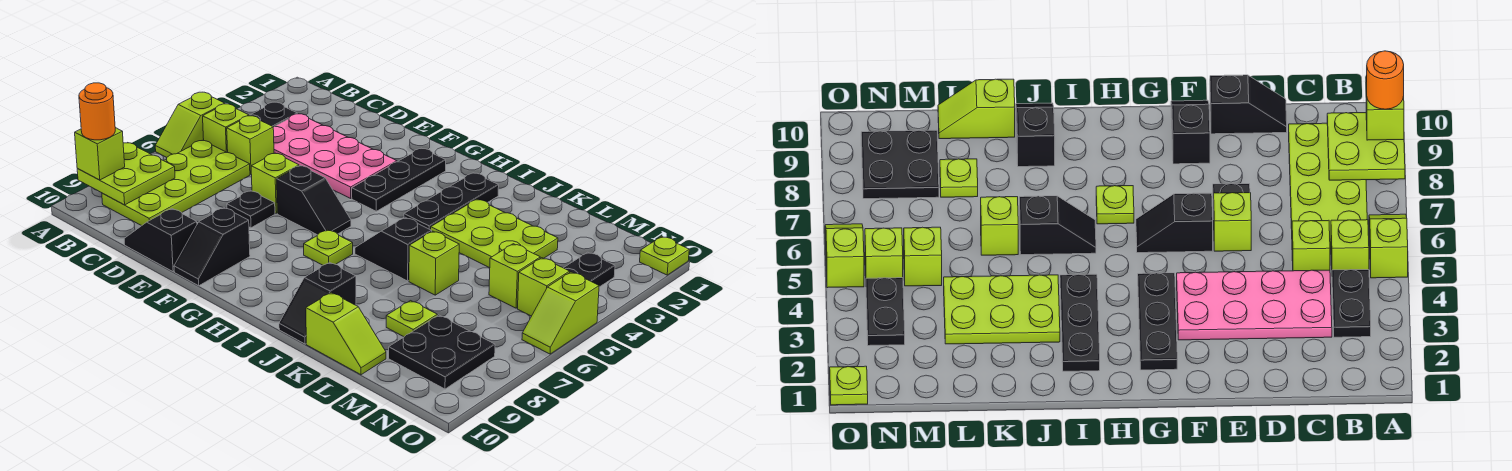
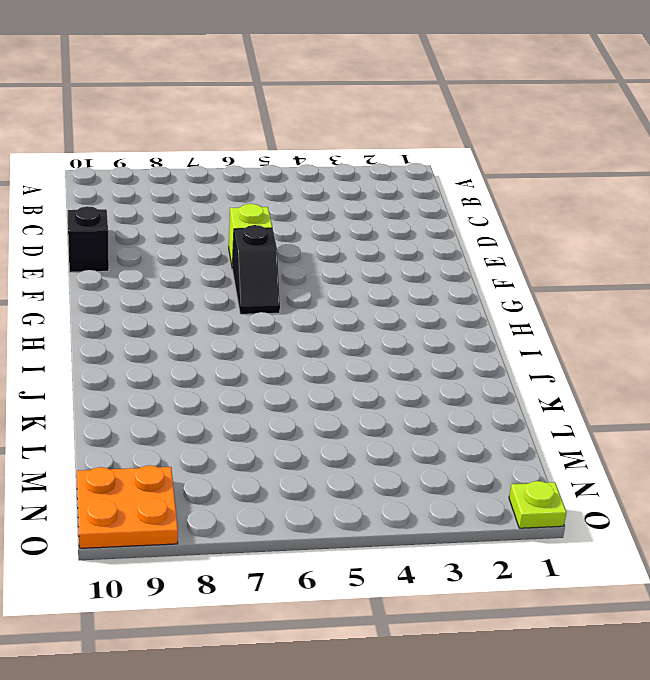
orange 2x2 plate [77,465,178,548] -> black 2x2 plate [389,315,495,389]
none -> lime 1x2 slope [155,92,225,157]
none -> black 1x2 plate [249,102,297,127]
none -> lime 1x1 brick [203,104,249,153]

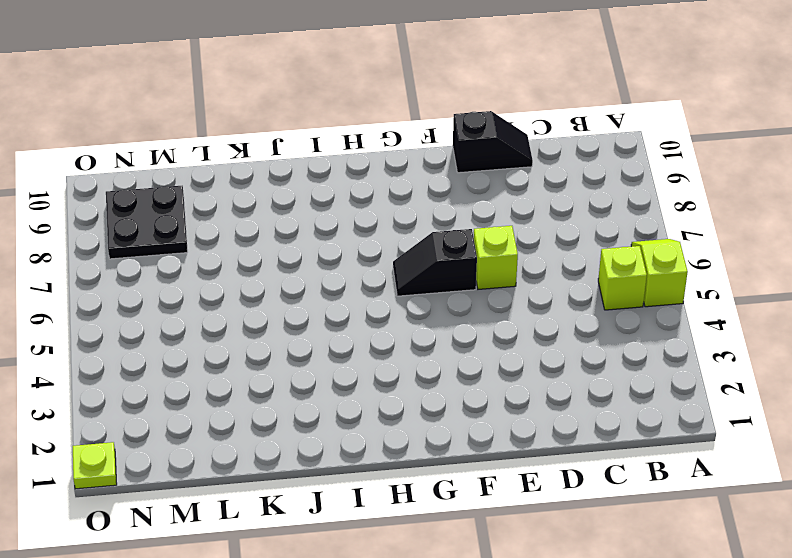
none -> black 1x2 plate [249,102,297,127]
none -> lime 2x4 plate [102,140,250,226]
none -> pink 2x4 plate [273,114,397,198]

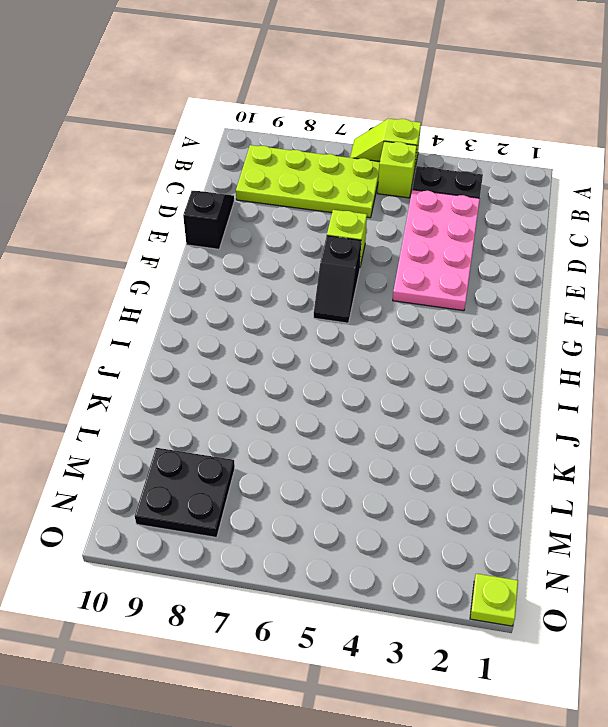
none -> lime 1x1 brick [227,116,274,174]
none -> black 1x1 plate [227,191,275,228]
none -> black 1x2 slope [174,208,250,286]

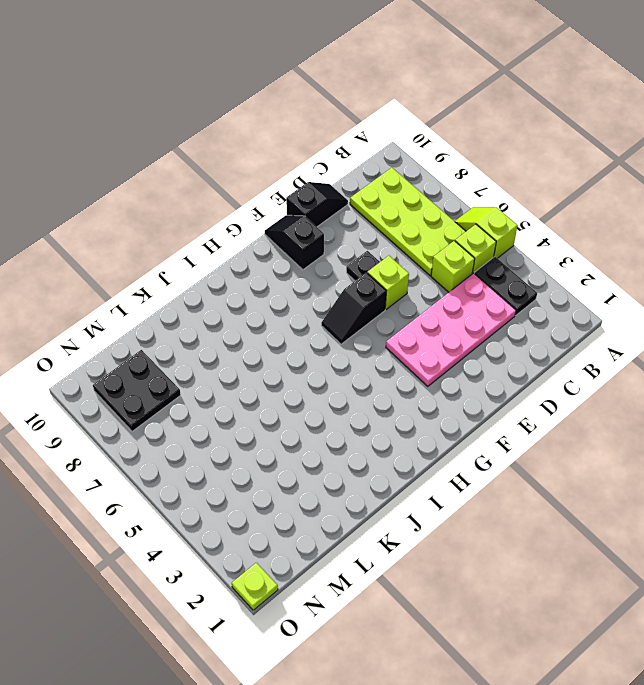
none -> black 1x3 plate [352,148,446,211]
none -> lime 1x1 plate [304,230,353,265]
none -> black 1x3 plate [404,173,499,230]

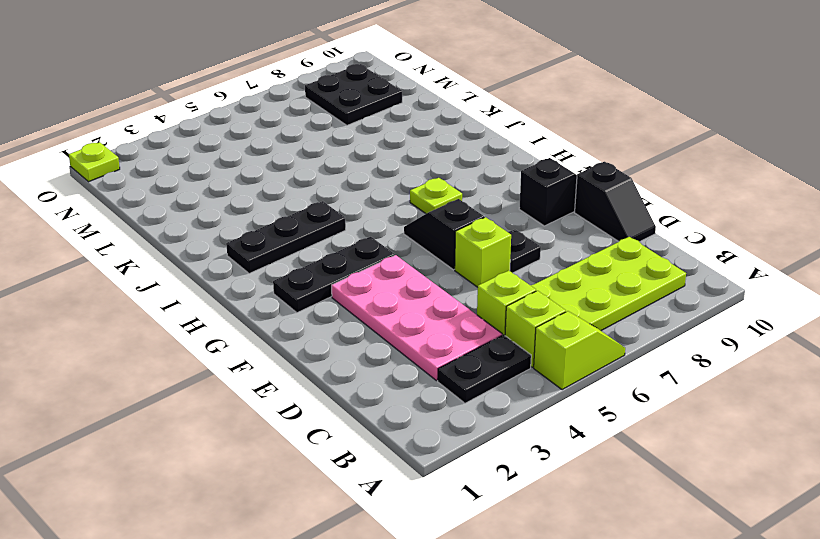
none -> black 1x2 slope [355,217,432,281]
none -> lime 2x3 plate [431,199,558,268]
none -> black 1x2 slope [279,263,356,344]

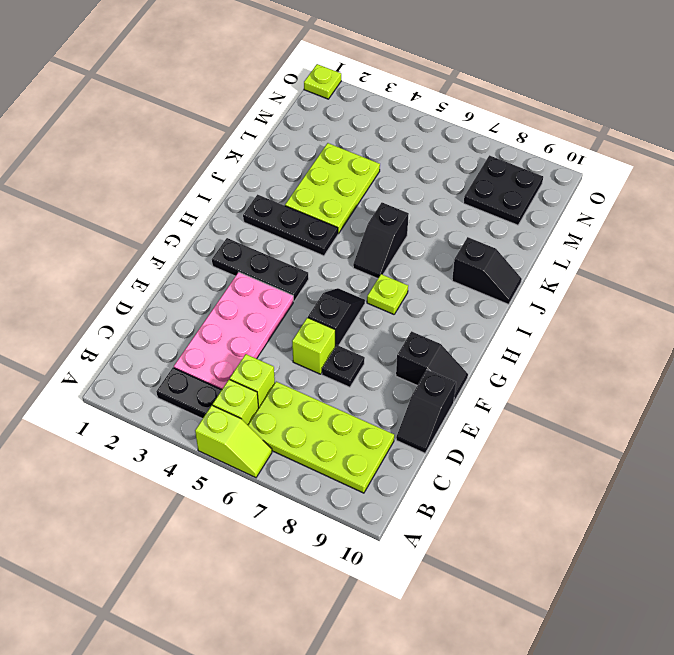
none -> lime 1x1 brick [409,231,459,295]
none -> lime 1x2 slope [306,293,386,375]
none -> lime 1x1 plate [386,301,437,337]

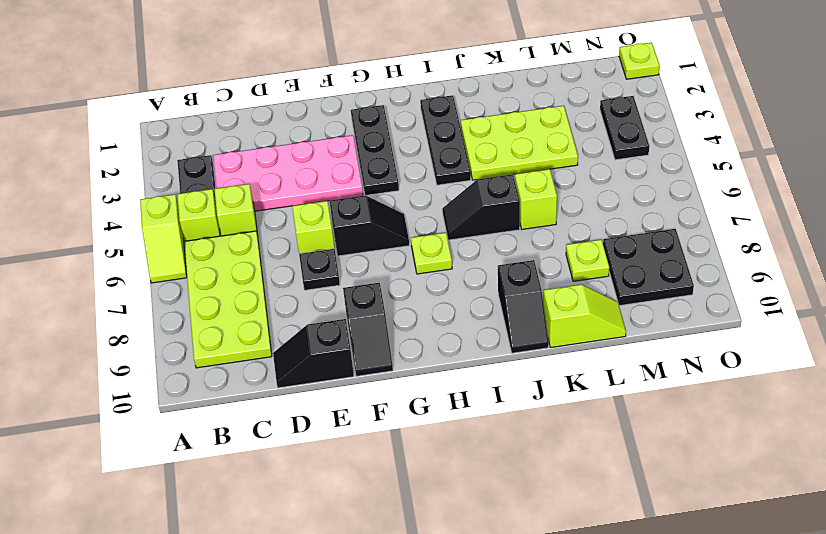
none -> lime 1x1 brick [489,244,540,308]
none -> lime 1x1 brick [518,258,570,316]
none -> lime 1x2 slope [522,272,599,354]

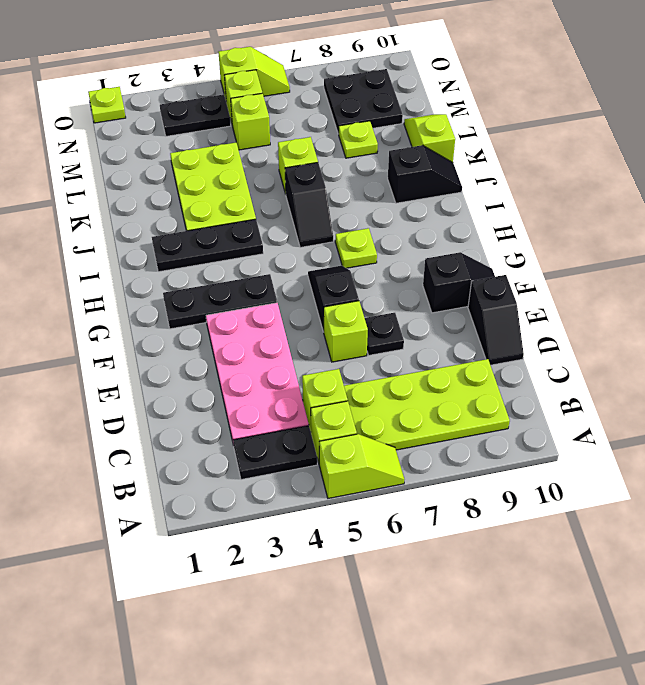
none -> lime 2x2 plate [77,143,175,205]
none -> lime 1x1 brick [75,128,125,180]
none -> orange 1x1 round brick [79,83,115,140]

